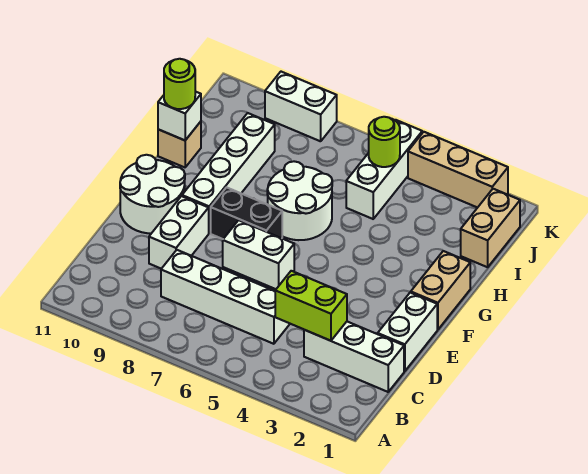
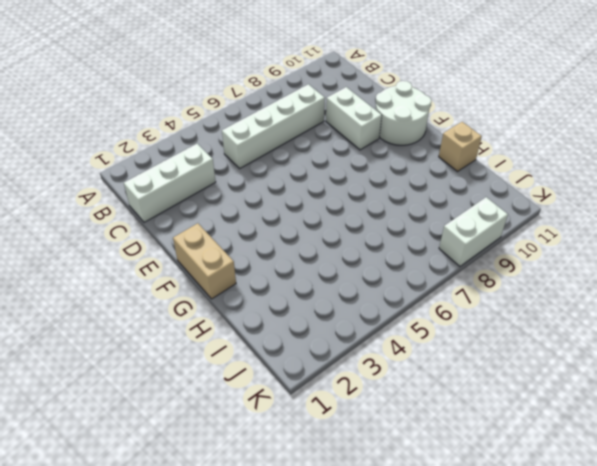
none -> white 1x2 brick [378,292,437,371]
none -> white 1x2 brick [223,220,294,289]
none -> black 1x2 brick [211,187,282,239]

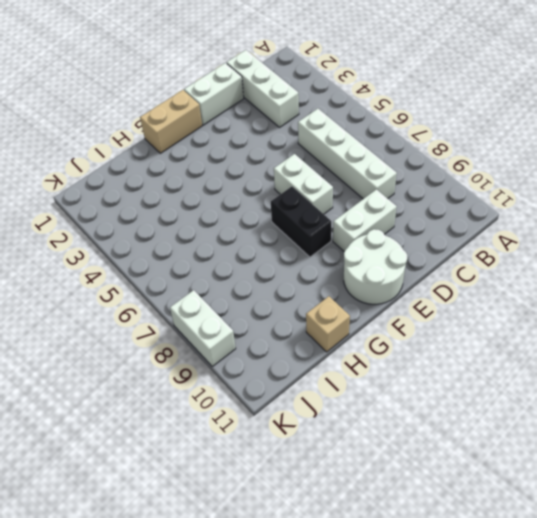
none -> white 1x4 brick [182,113,275,233]
none -> white 2x2 round brick [267,161,332,240]
none -> tan 1x2 brick [461,189,520,267]

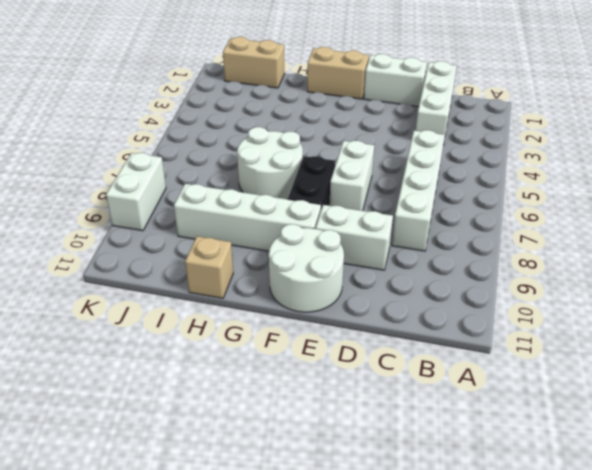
none -> white 1x3 brick [346,120,422,219]
none -> tan 1x3 brick [408,132,508,208]
none -> lime 1x2 brick [275,271,347,341]

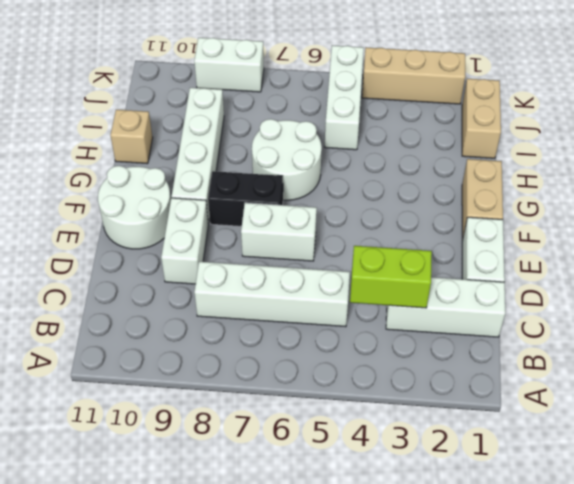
none -> white 1x1 brick [158,91,201,140]
none -> lime 1x1 round brick [369,117,400,167]
none -> lime 1x1 round brick [164,59,195,109]

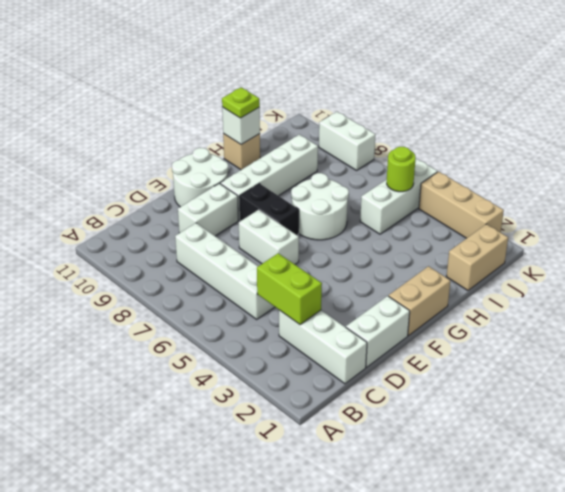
lime 1x1 plate [222,87,260,118] -> lime 1x1 round brick [164,59,195,109]

